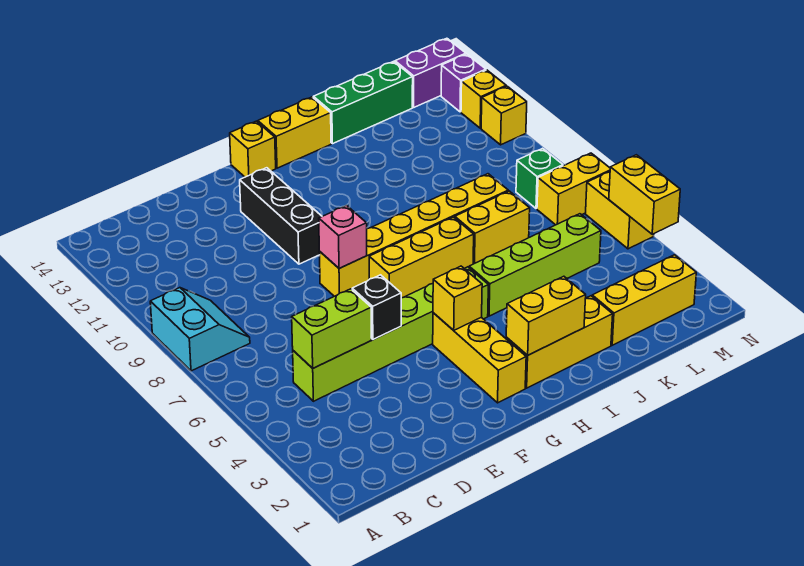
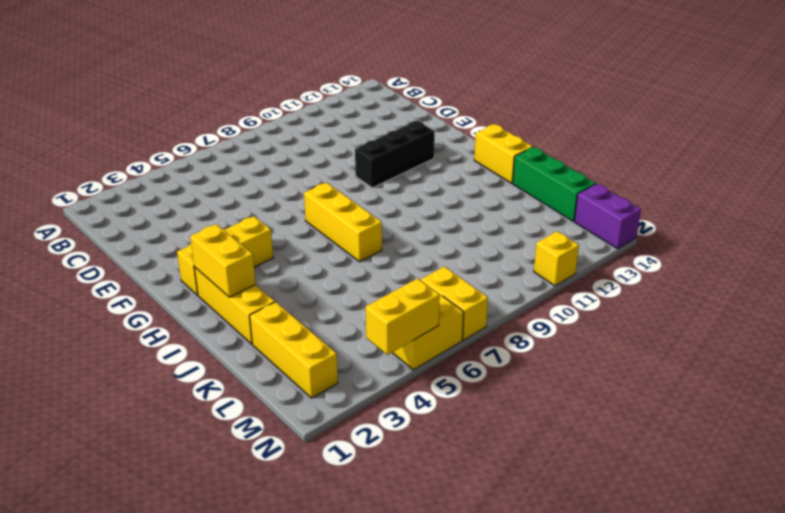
none -> cyan 2x2 slope [150,288,250,371]
none -> lime 1x6 brick [293,267,488,401]
none -> yellow 1x6 brick [319,174,508,296]

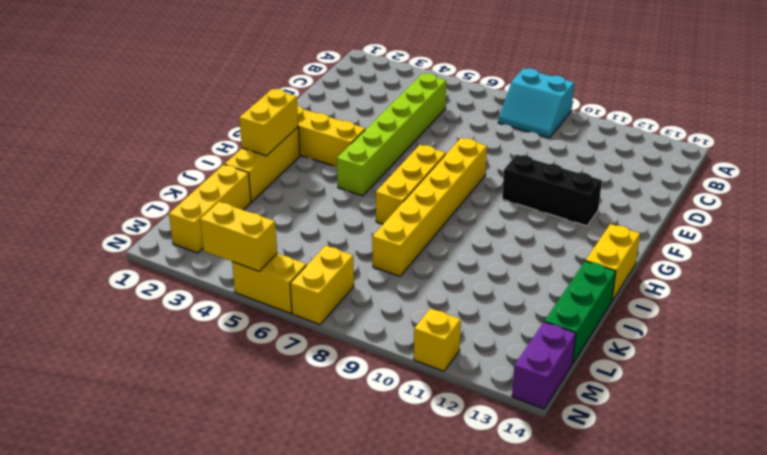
none -> yellow 1x1 brick [230,121,276,177]
none -> lime 1x4 brick [469,214,601,316]
none -> yellow 1x2 brick [455,191,530,264]

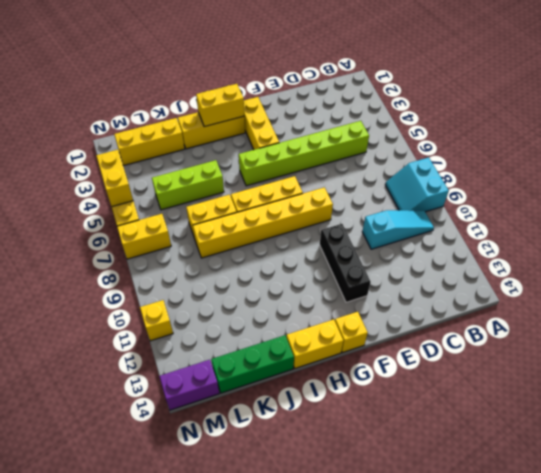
cyan 1x3 slope [362,210,434,249] -> none
lime 1x3 brick [152,160,224,210] -> lime 1x4 brick [469,214,601,316]
none -> green 1x1 brick [516,148,563,209]
none -> yellow 1x1 brick [461,70,506,128]
none -> purple 1x1 brick [441,54,486,112]

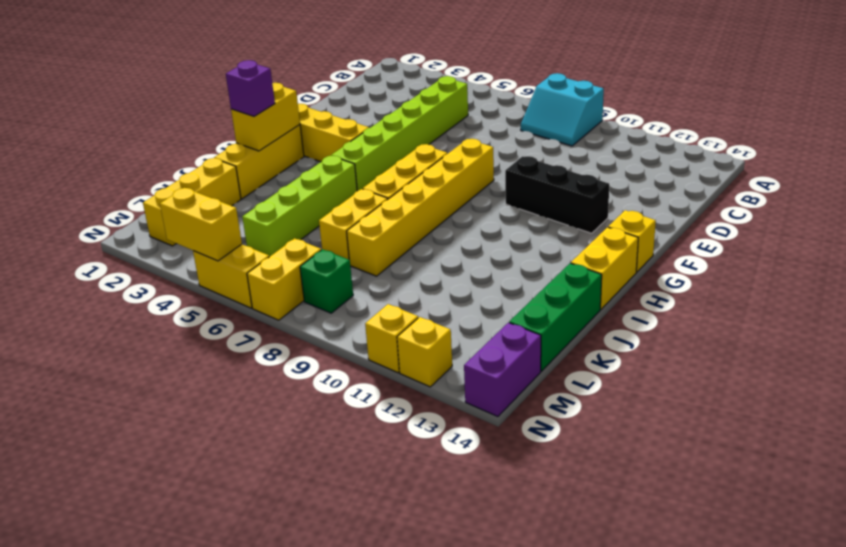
purple 1x1 brick [226,60,275,116] -> purple 1x1 brick moved to [441,54,486,112]
none -> lime 1x2 brick [292,289,372,368]
none -> black 1x1 brick [352,275,401,340]
none -> pink 1x1 brick [319,205,367,268]

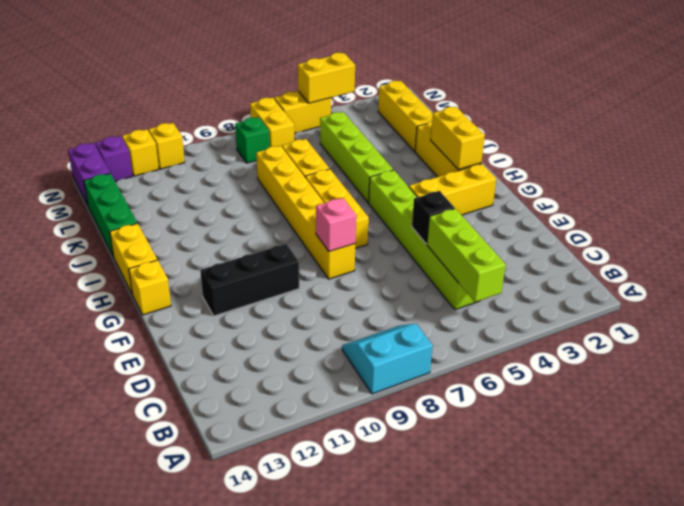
lime 1x3 brick [427,208,506,302] -> lime 1x2 brick [292,289,372,368]
none -> yellow 1x1 brick [433,266,482,330]

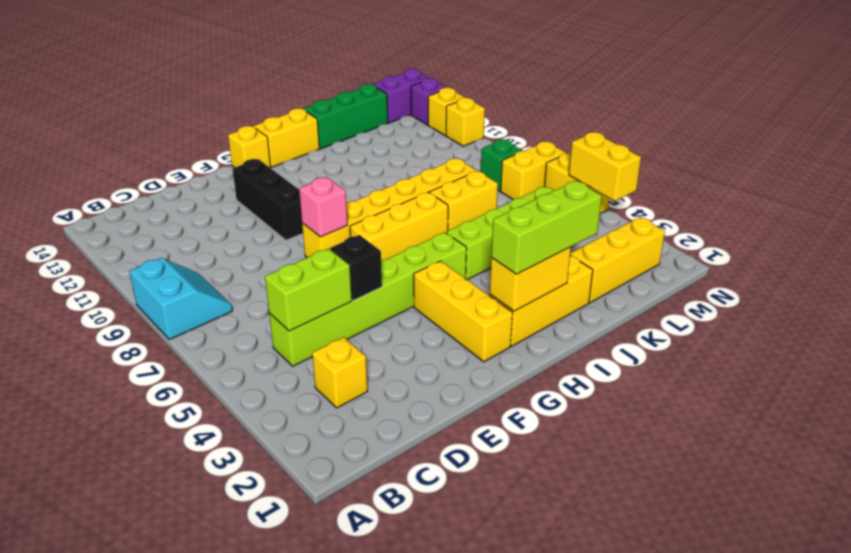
yellow 1x1 brick [312,337,367,408] -> yellow 1x1 brick moved to [433,266,482,330]
lime 1x3 brick [491,181,602,274] -> none

